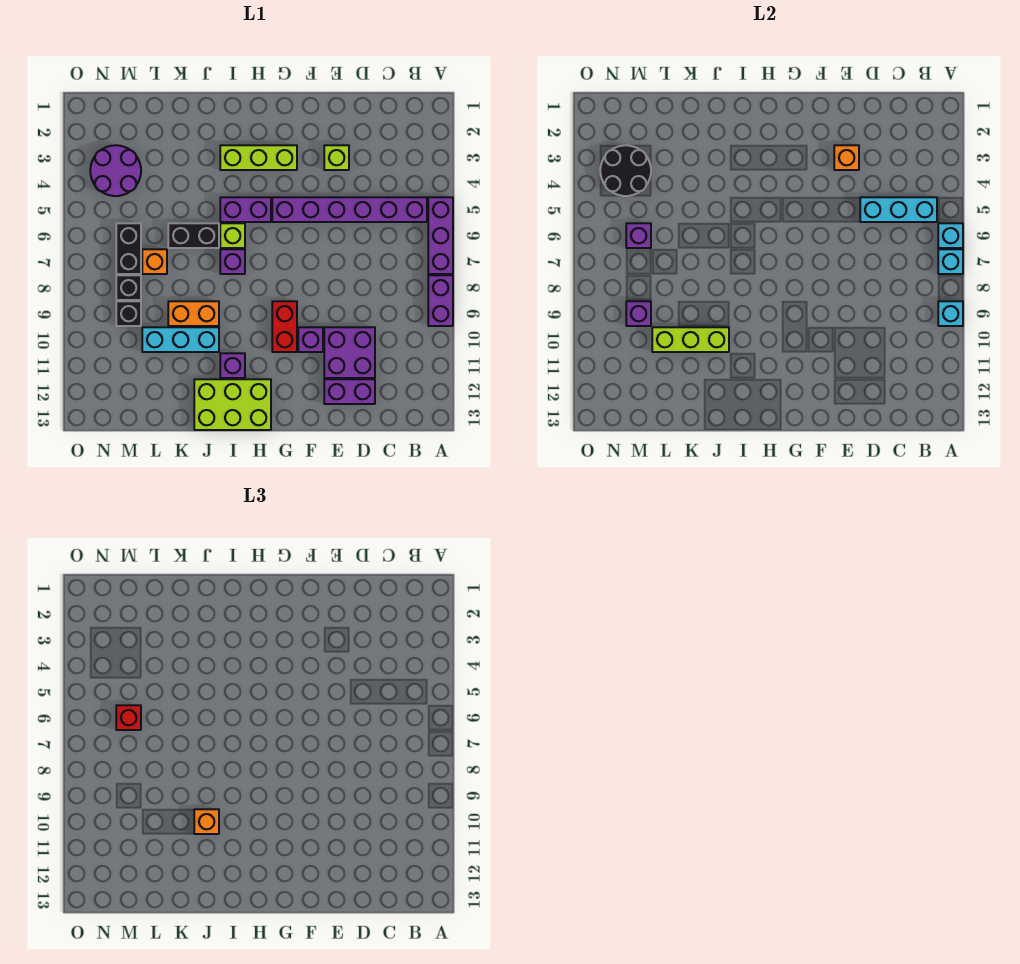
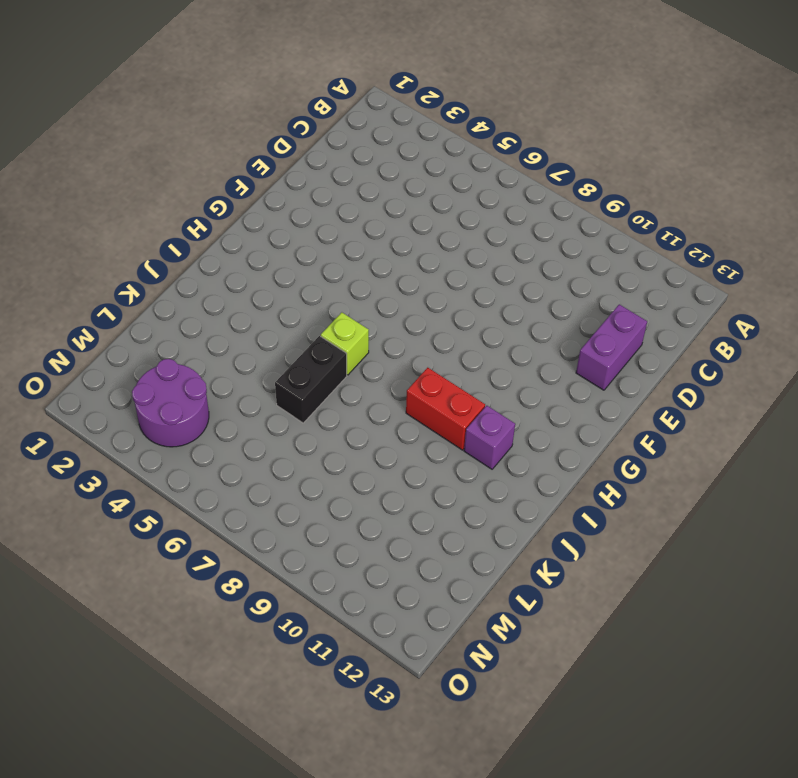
red 1x2 brick [406,368,485,450] -> red 1x2 brick moved to [272,301,297,352]
none -> purple 1x3 brick [428,197,453,274]
none -> purple 1x2 brick [428,275,453,326]
none -> purple 1x6 brick [272,197,427,222]
none -> purple 2x2 brick [324,327,375,378]

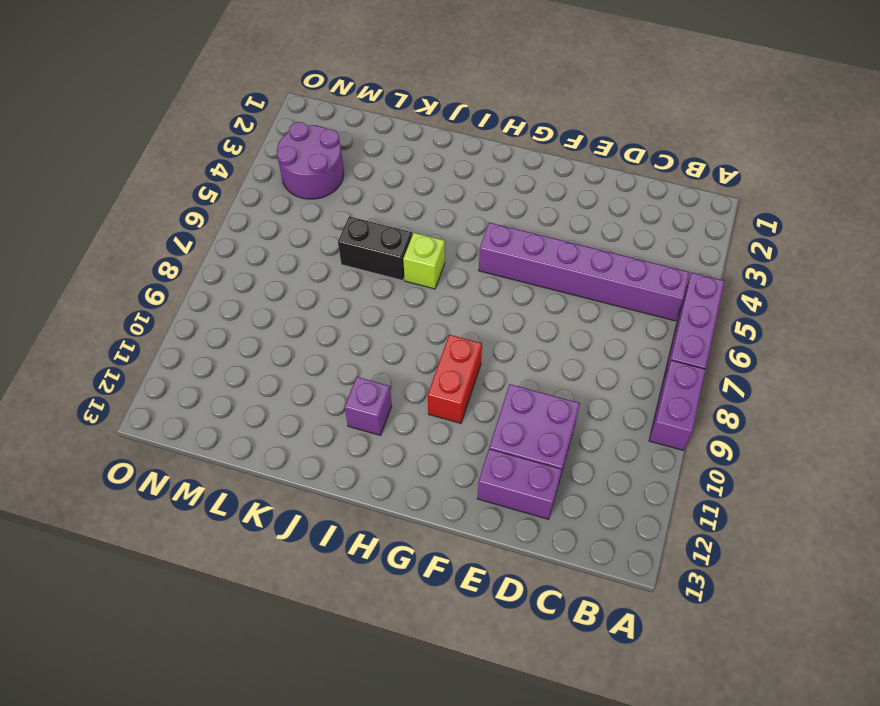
none -> lime 1x1 brick [324,145,349,170]
none -> purple 1x1 brick [298,327,323,352]
none -> lime 1x3 brick [220,145,297,170]
none -> purple 1x2 brick [220,197,271,222]

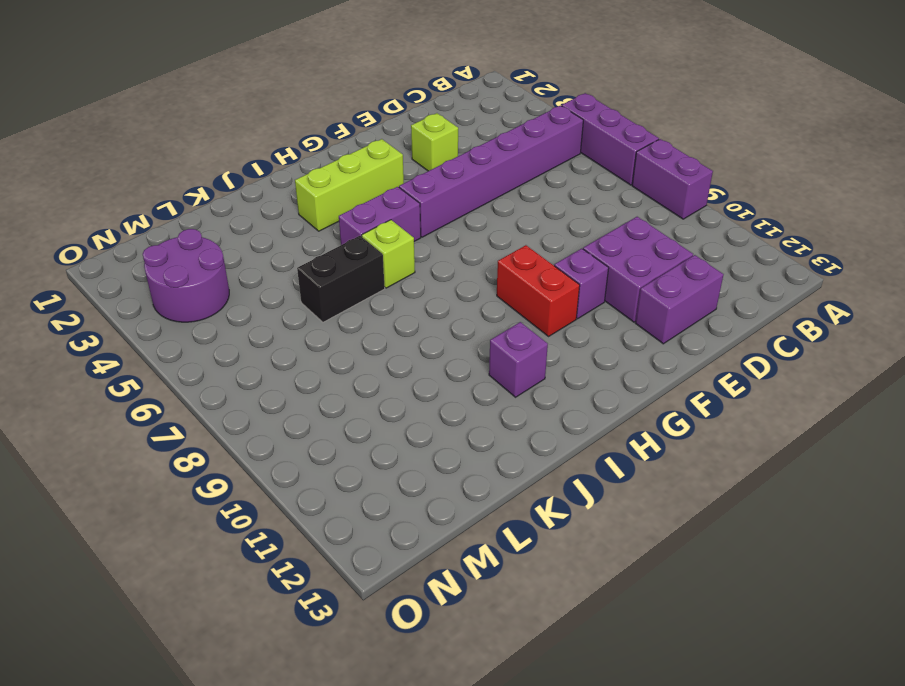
none -> lime 2x3 brick [194,379,271,430]
none -> purple 1x1 brick [220,249,245,274]
none -> orange 1x2 brick [168,301,219,326]
none -> cyan 1x3 brick [142,327,219,352]

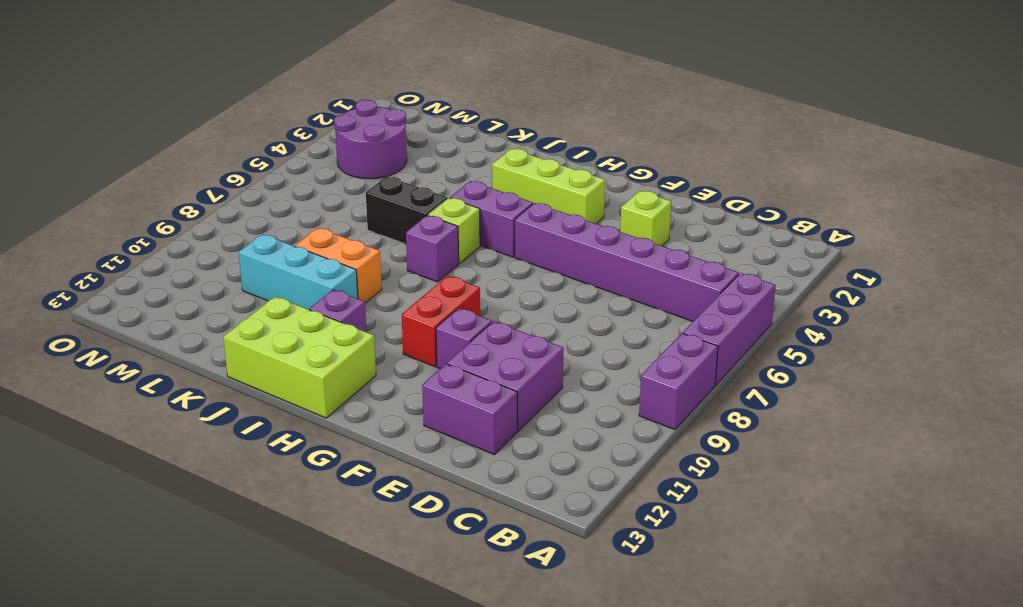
none -> orange 1x1 brick [142,249,167,274]
none -> black 1x2 brick [116,223,141,274]
none -> black 1x1 brick [116,275,141,300]
none -> black 1x1 brick [116,301,141,326]

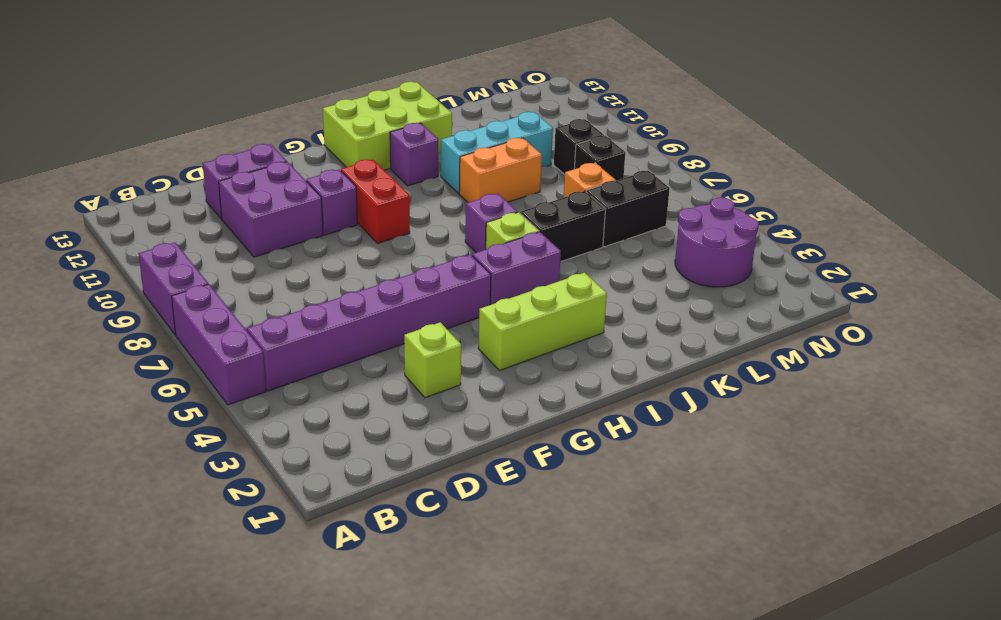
black 1x2 brick [586,171,670,247] -> black 1x2 brick turned to [116,223,141,274]
none -> cyan 1x1 brick [938,223,963,248]
none -> cyan 1x1 brick [938,249,963,274]
none -> cyan 1x1 brick [938,301,963,326]
none -> cyan 1x3 brick [860,197,937,222]

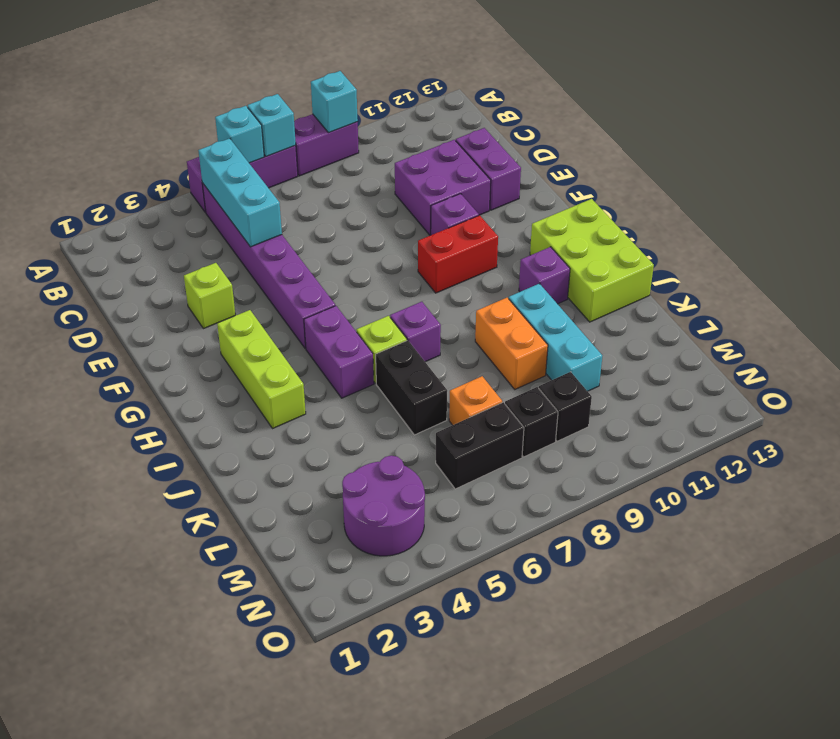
none -> orange 1x1 brick [834,145,859,170]
none -> lime 1x3 brick [652,327,729,352]
none -> black 2x2 round brick [600,145,651,196]
none -> purple 1x1 brick [626,223,651,248]

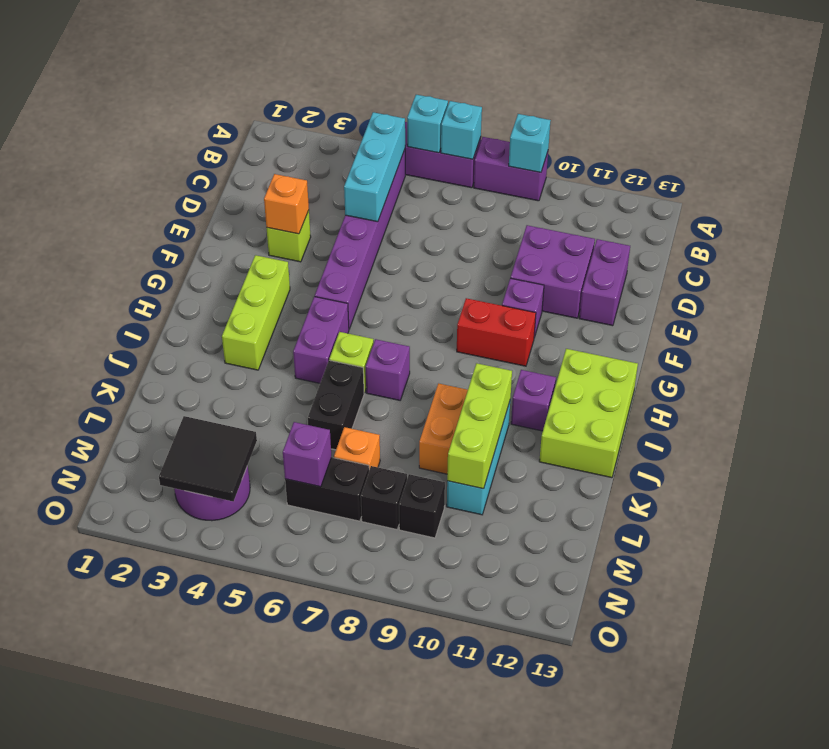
black 2x2 tile [159,416,257,501] -> black 2x2 round brick [600,145,651,196]
none -> purple 1x1 brick [626,301,651,326]
none -> orange 1x1 brick [194,809,219,834]
none -> red 1x1 brick [116,705,141,730]

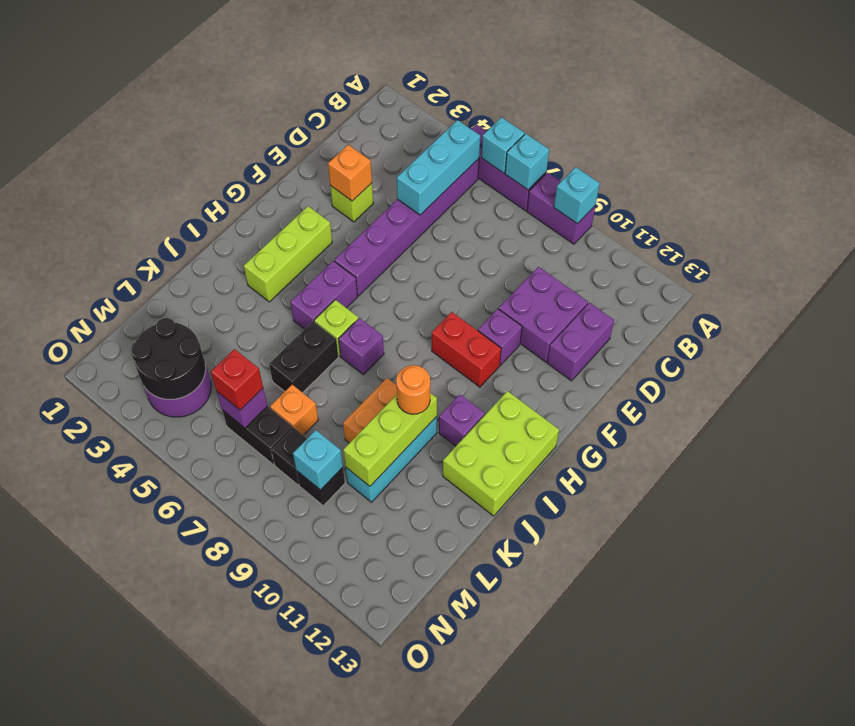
orange 1x1 round brick [396,365,430,414] -> orange 1x1 brick [194,809,219,834]
cyan 1x1 brick [293,430,343,490] -> purple 1x1 brick [626,301,651,326]

